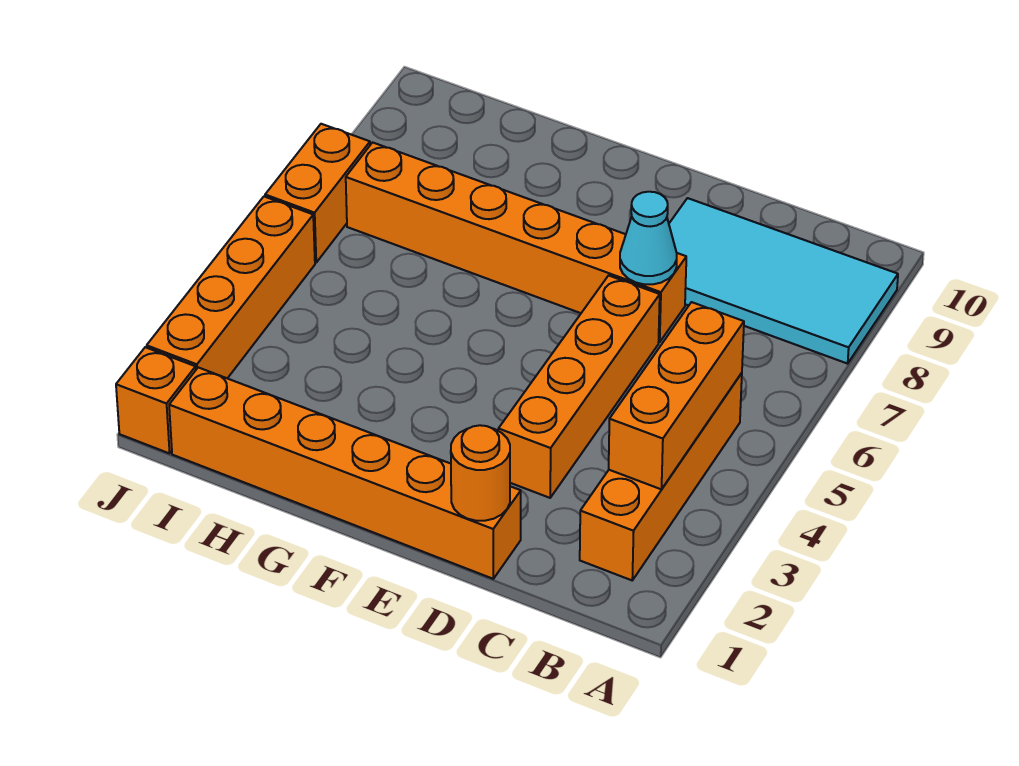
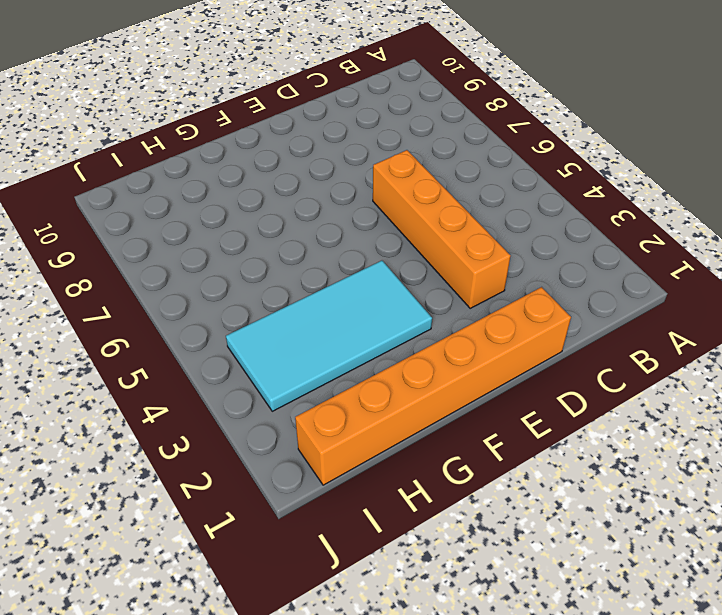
cyan 2x4 tile [226,261,432,411] -> cyan 2x4 tile moved to [669,198,898,364]
none -> orange 1x4 brick [580,373,742,580]
none -> orange 1x6 brick [346,142,686,342]

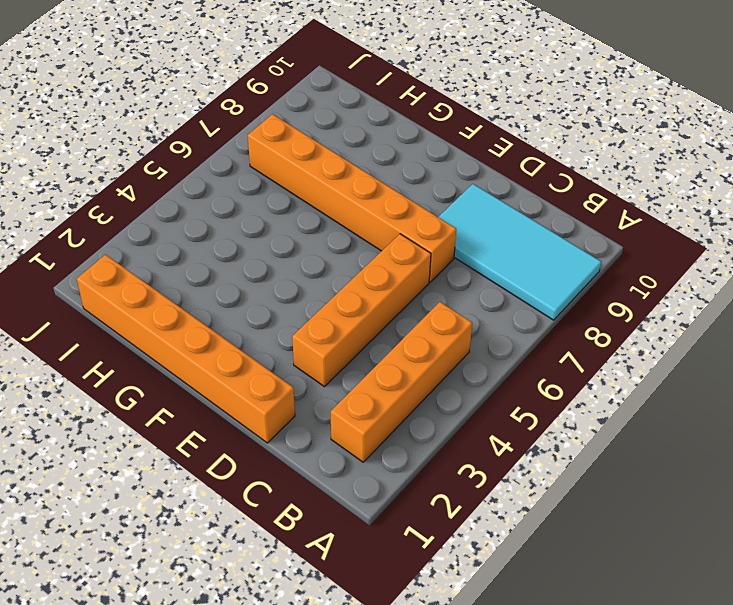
none -> orange 1x1 brick [116,347,196,453]
none -> orange 1x4 brick [147,197,315,378]

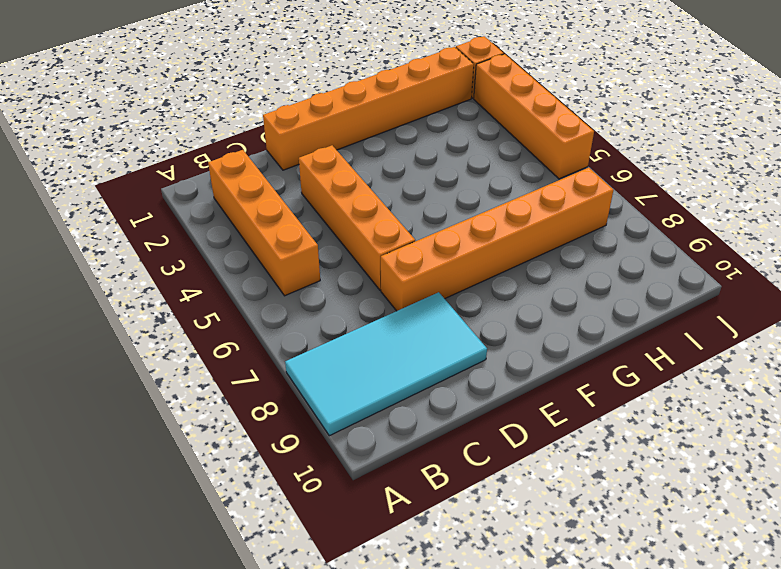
none -> orange 1x2 brick [265,124,370,263]
none -> orange 1x3 brick [609,302,744,489]

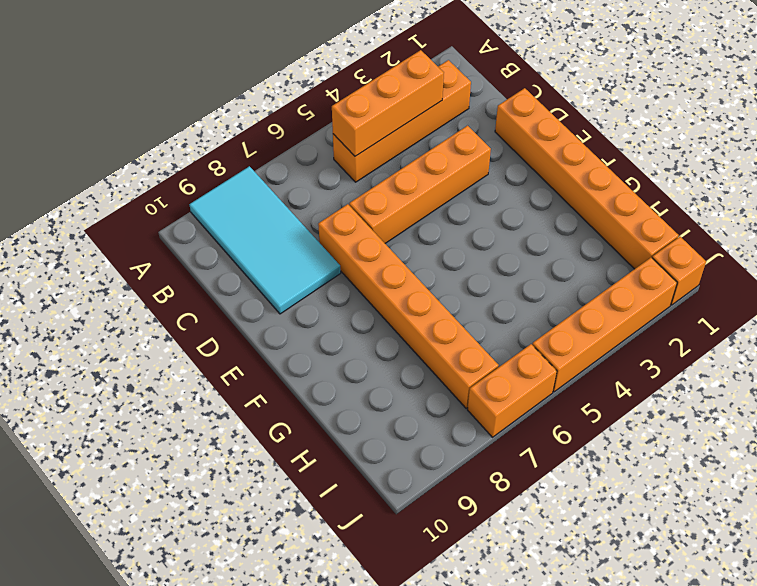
none -> orange 1x1 round brick [451,425,510,521]
none -> cyan 1x1 cone [620,192,677,284]

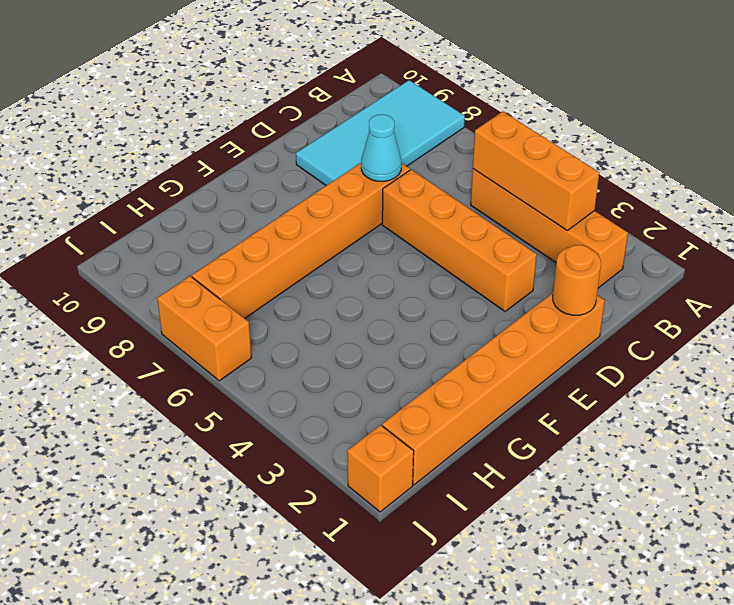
none -> orange 1x4 brick [147,197,315,378]

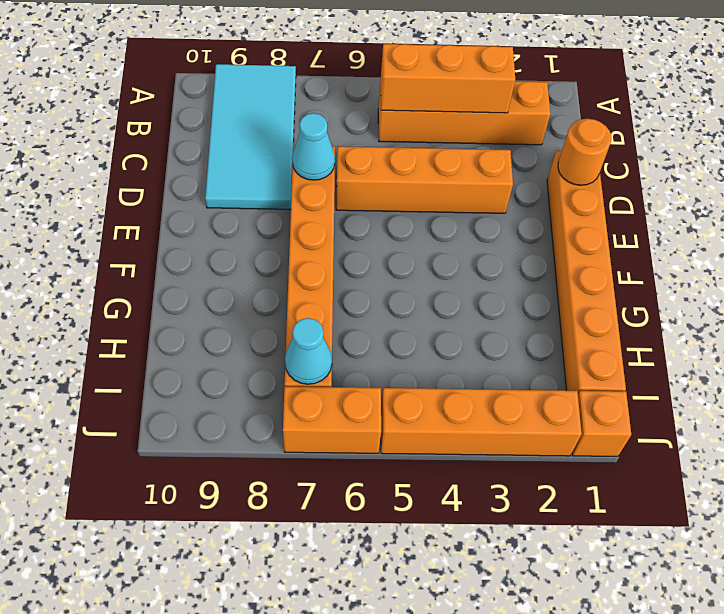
cyan 1x1 cone [285,318,332,384] -> none

